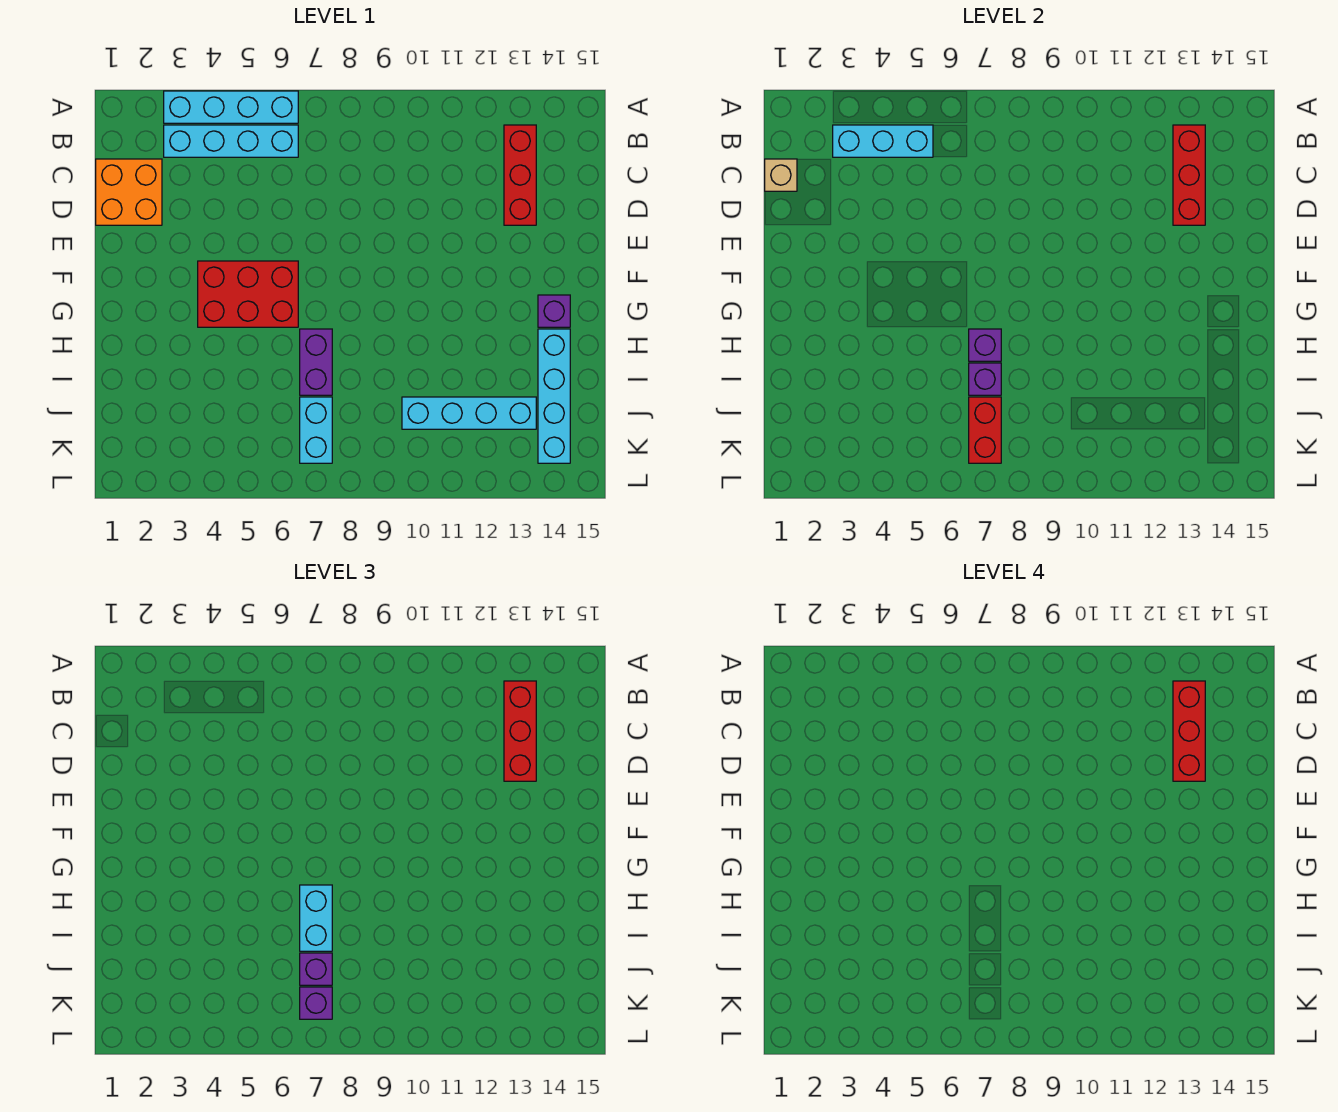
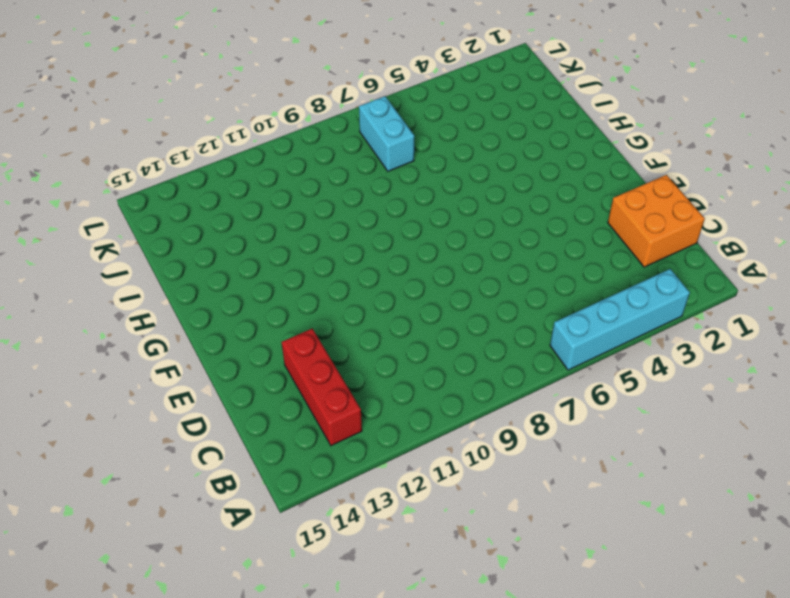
none -> cyan 1x4 brick [164,125,298,157]
none -> red 2x3 brick [198,261,298,327]
none -> purple 1x1 brick [538,295,570,327]

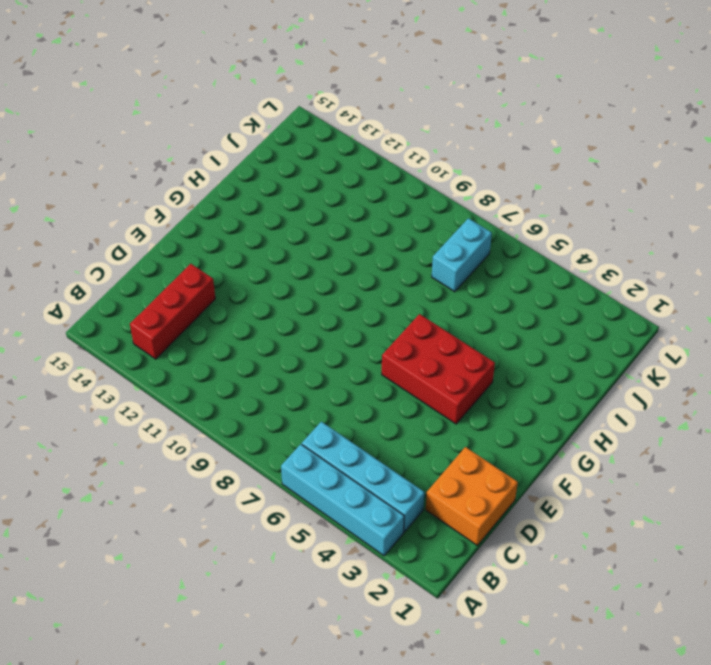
none -> purple 1x1 brick [538,295,570,327]
none -> purple 1x2 brick [300,329,332,395]
none -> cyan 1x4 brick [538,329,570,463]

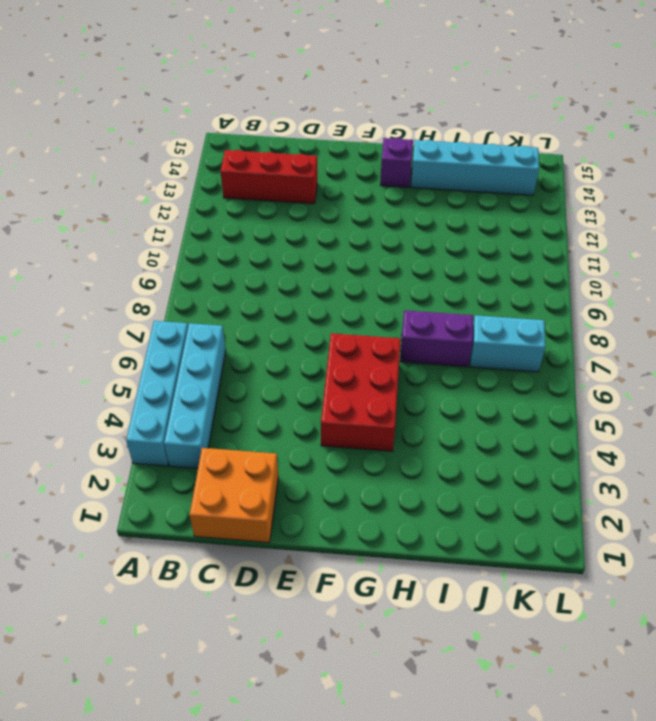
none -> cyan 1x4 brick [402,397,536,429]
none -> cyan 1x3 brick [833,125,933,157]
none -> red 1x3 brick [1173,125,1205,225]

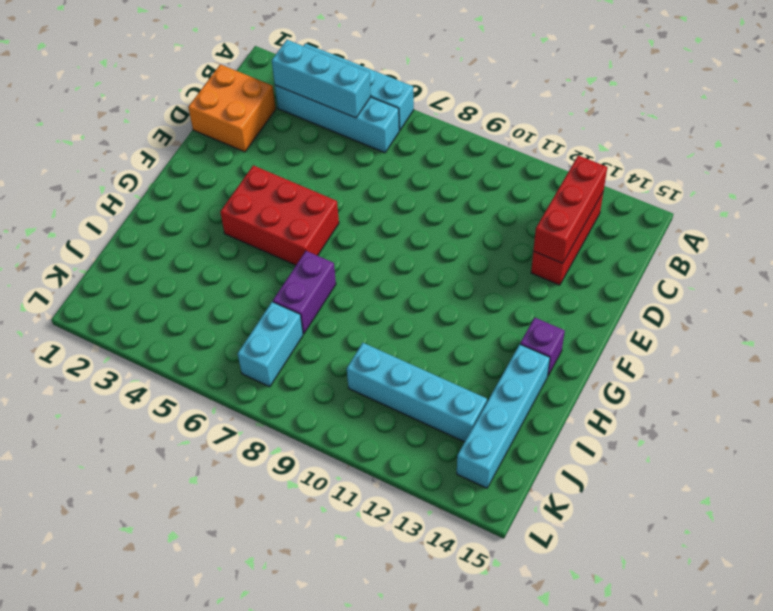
none -> tan 1x1 brick [765,159,797,191]
none -> purple 1x1 brick [969,329,1001,361]
none -> purple 1x1 brick [969,363,1001,395]

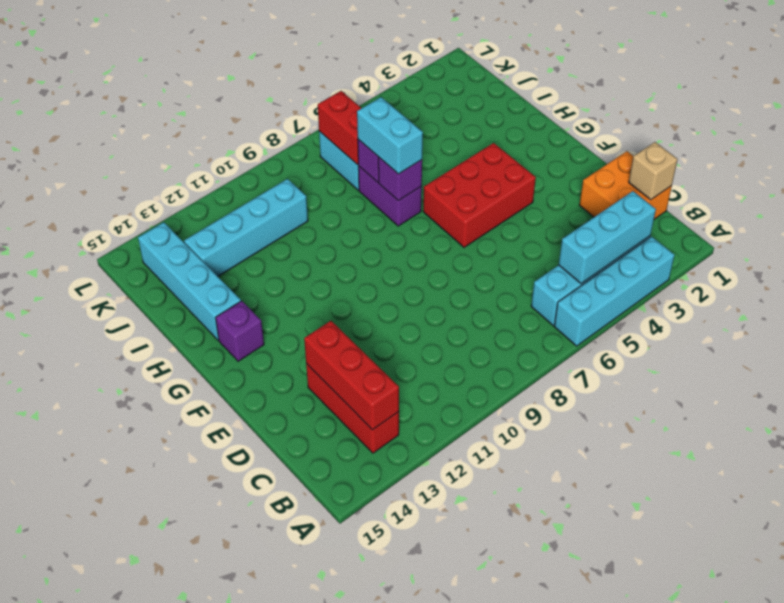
none -> red 1x3 brick [504,681,536,781]
none -> purple 1x1 brick [300,953,332,985]
none -> purple 1x1 brick [300,987,332,1019]

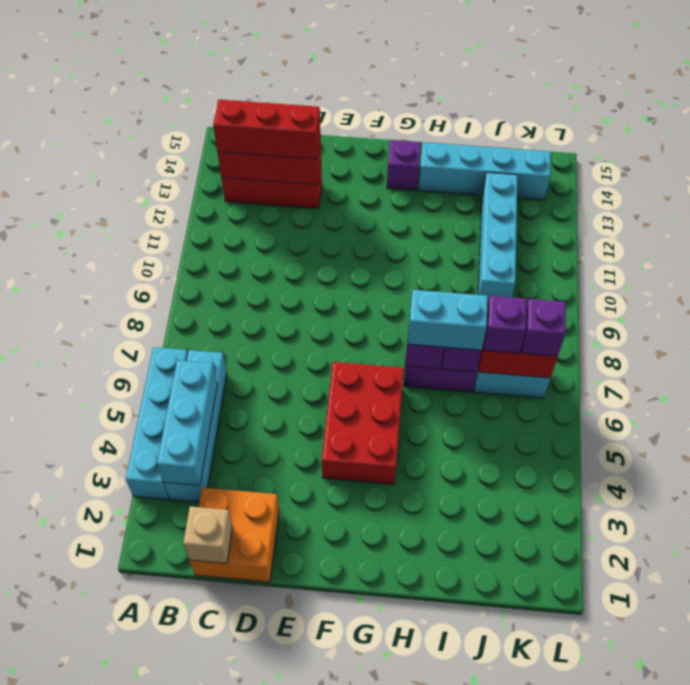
none -> red 1x3 brick [1173,681,1205,781]

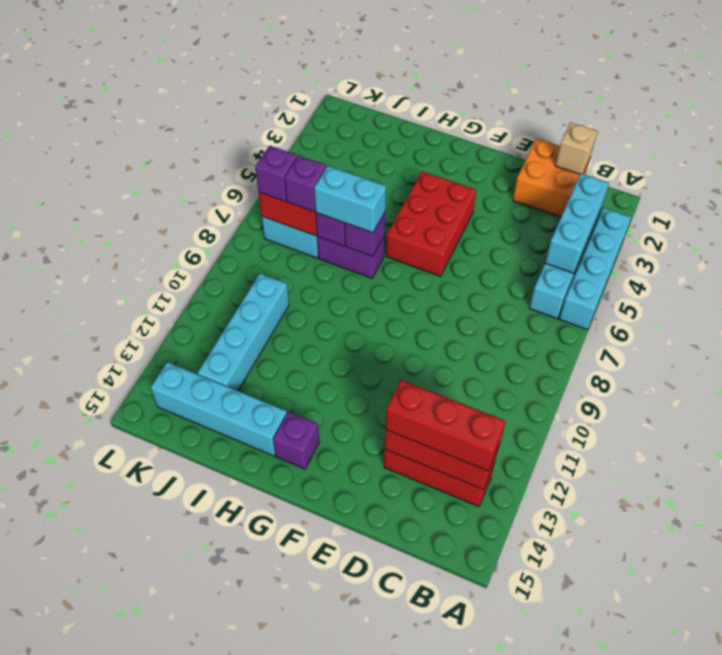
none -> red 1x3 brick [1173,681,1205,781]

